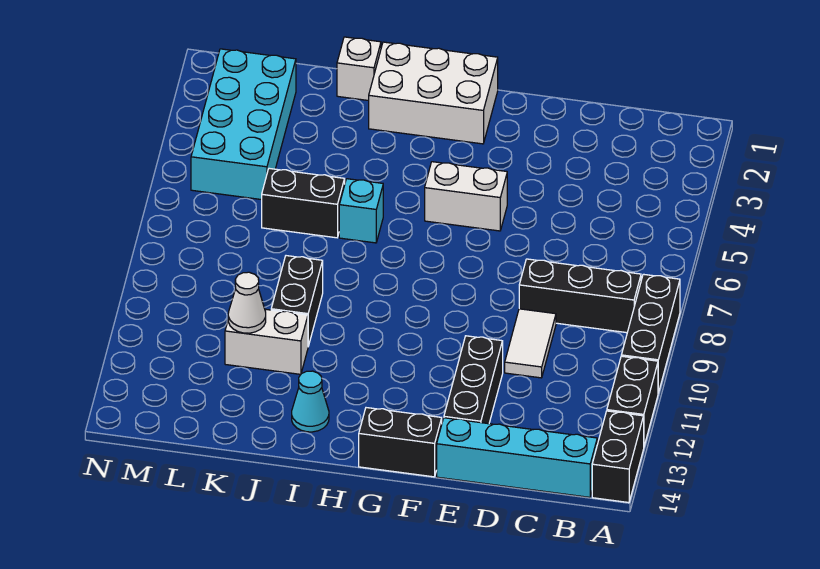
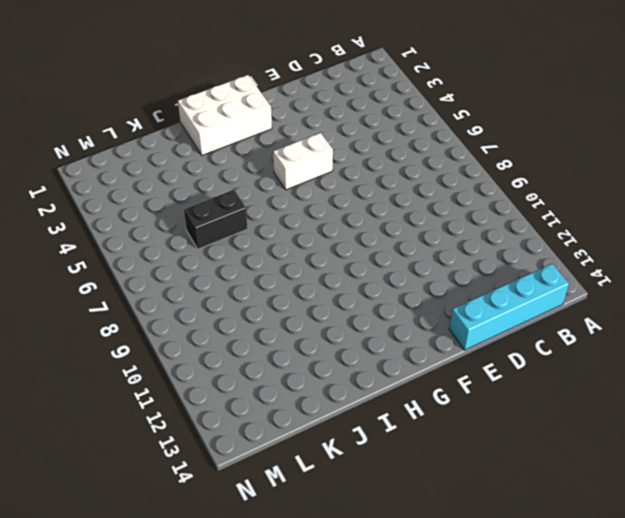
none -> black 1x3 brick [621,274,680,393]
none -> black 1x2 brick [607,356,658,446]
none -> black 1x2 brick [592,411,644,503]

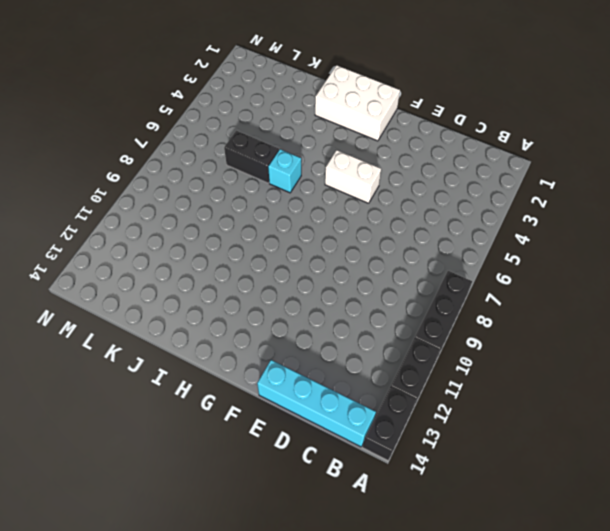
none -> black 1x3 brick [519,259,641,333]
none -> white 1x2 tile [505,309,556,378]
none -> black 1x3 brick [444,336,503,424]

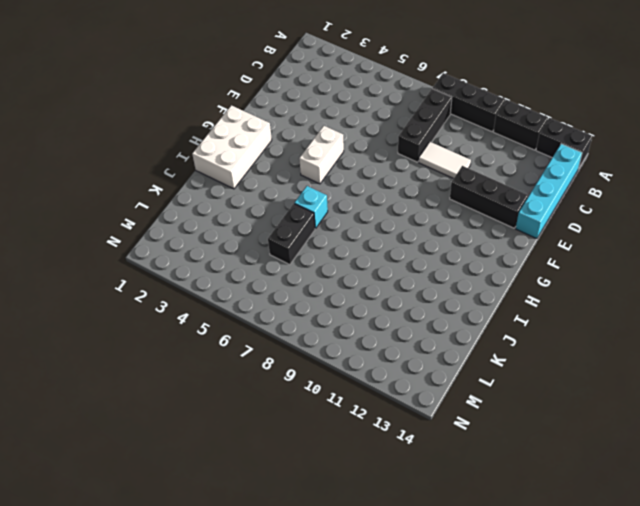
none -> black 1x2 brick [359,408,442,477]
none -> cyan 1x1 cone [292,371,329,432]
none -> white 1x1 brick [337,37,381,101]

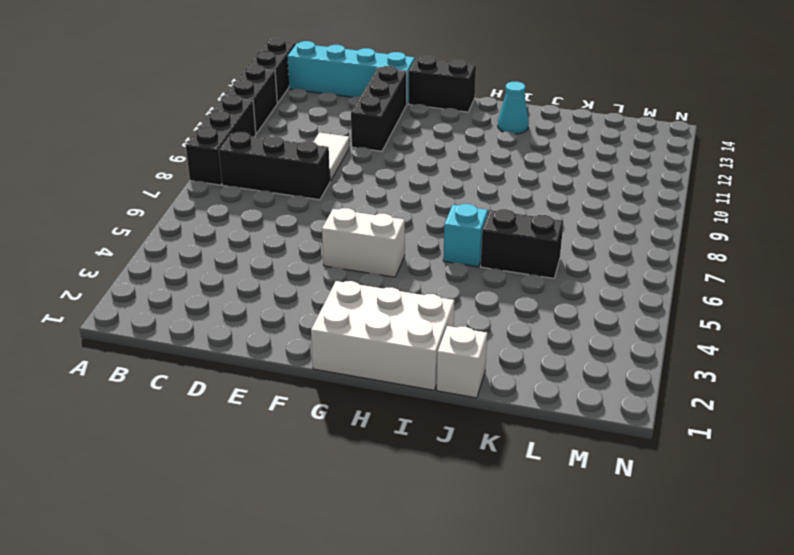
none -> black 1x2 brick [271,256,323,346]
none -> white 1x2 brick [225,309,308,374]
none -> cyan 2x4 brick [191,49,296,200]

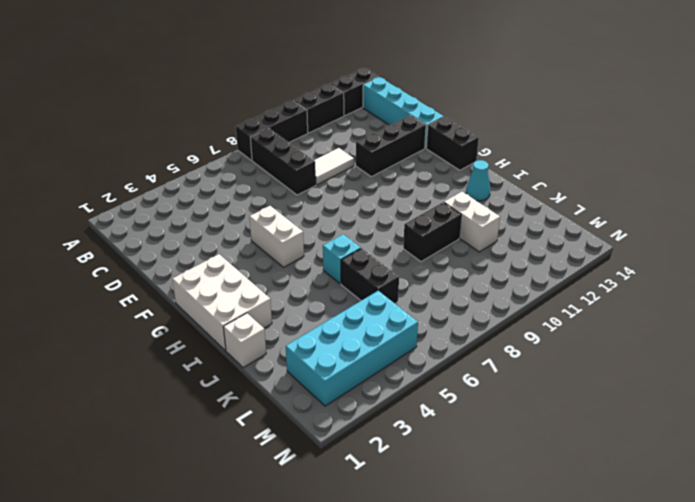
none -> white 1x1 cone [228,272,266,333]

